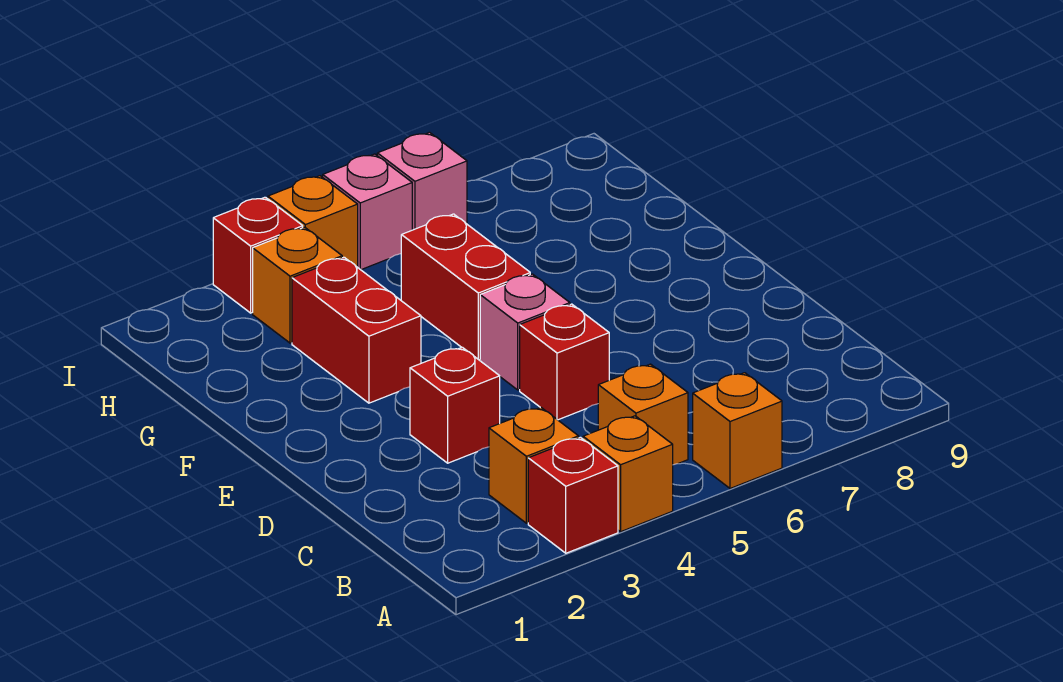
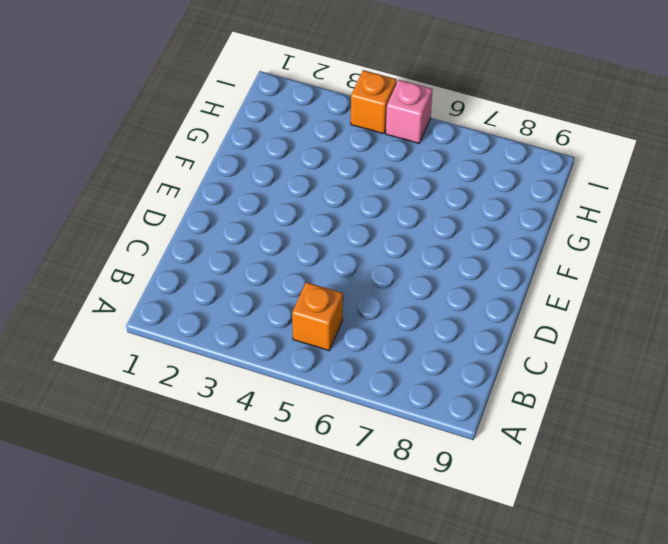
none -> red 1x1 brick [528,437,618,553]
none -> orange 1x1 brick [583,416,673,532]
none -> orange 1x1 brick [693,373,782,488]

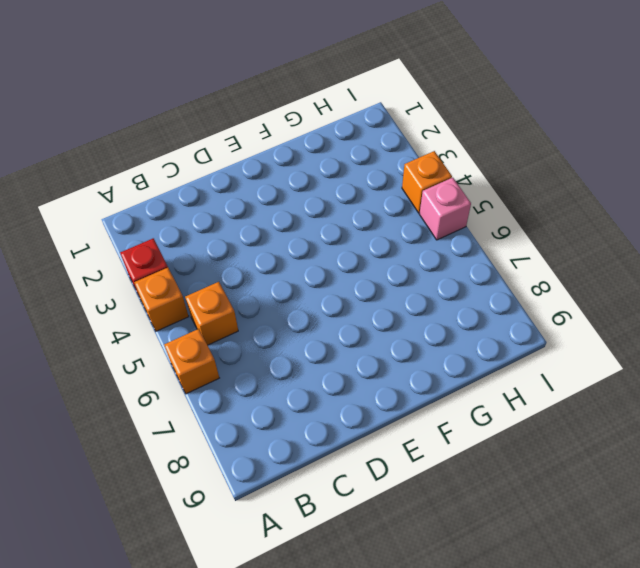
none -> orange 1x1 brick [489,408,579,523]
none -> red 1x1 brick [410,347,500,463]
none -> red 1x1 brick [520,304,609,420]

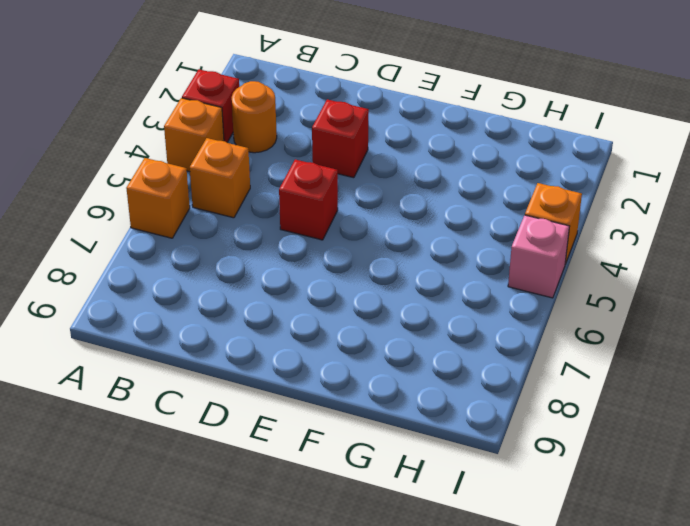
orange 1x1 round brick [231,81,277,153] -> orange 1x1 brick [489,408,579,523]
none -> pink 1x1 brick [480,274,570,390]
none -> red 1x2 brick [292,257,421,403]
none -> red 1x2 brick [401,214,530,360]

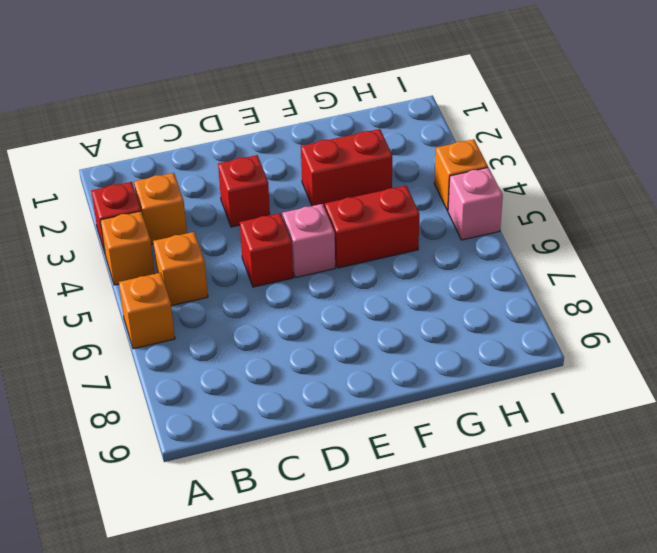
none -> orange 1x1 brick [253,227,342,343]
none -> red 1x1 brick [213,197,303,313]
none -> pink 1x1 brick [377,132,467,230]

